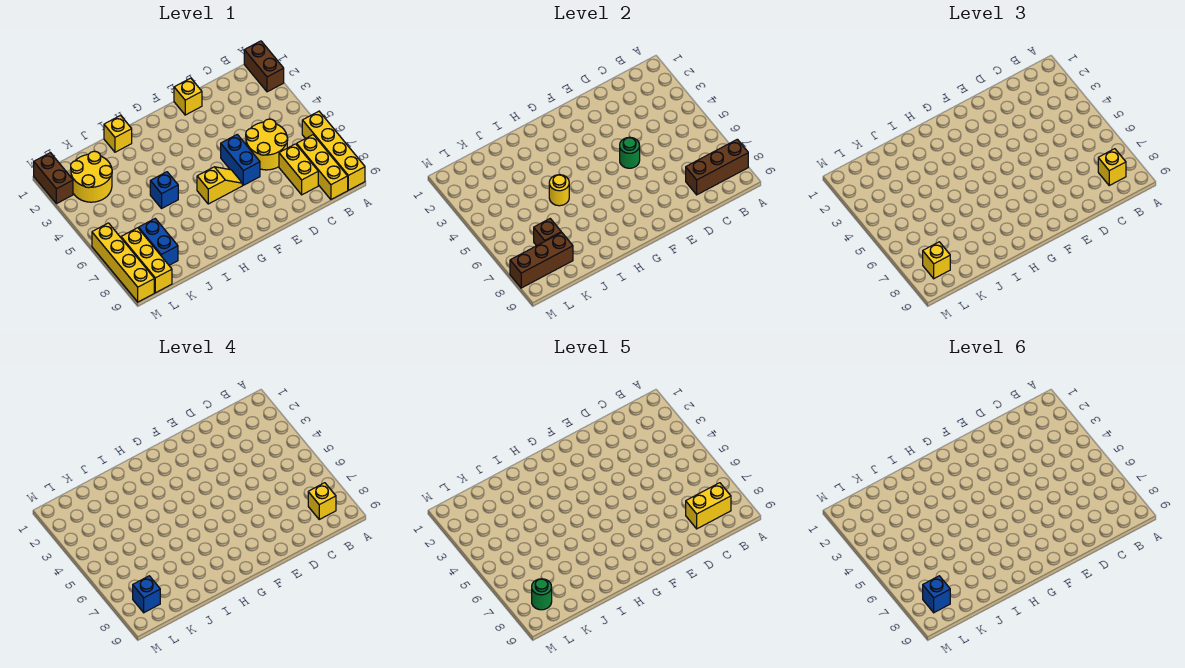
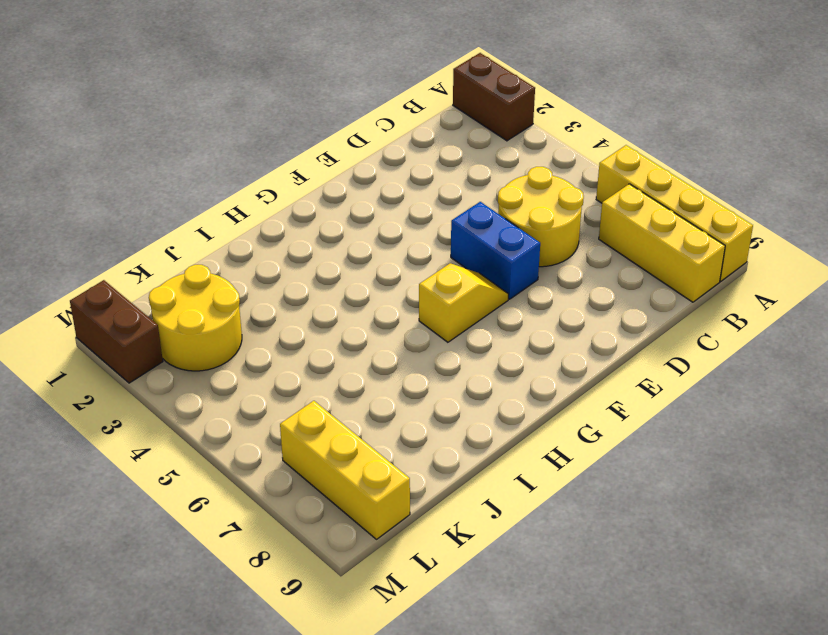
none -> yellow 1x2 brick [279,144,318,195]
none -> yellow 1x1 brick [174,78,202,115]
none -> yellow 1x1 brick [104,115,132,152]

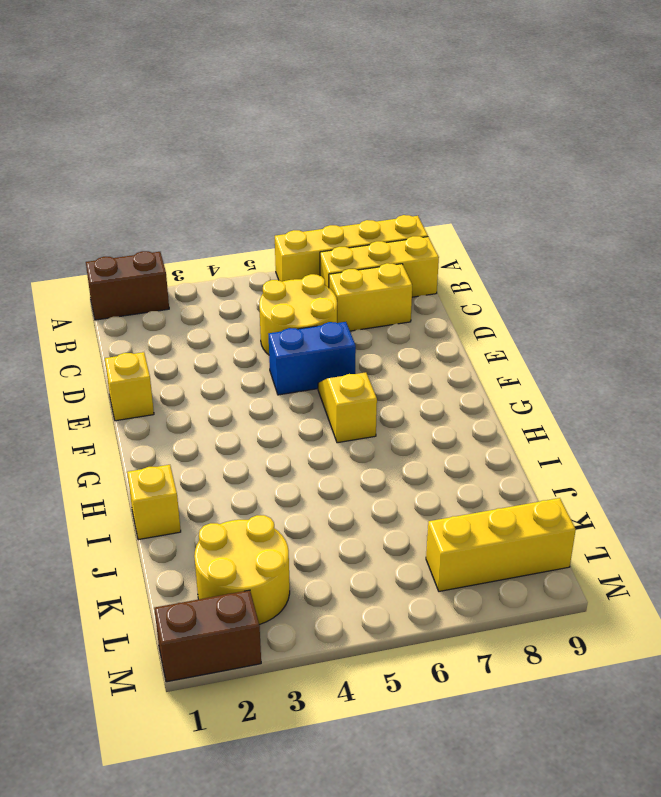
none -> blue 1x1 brick [150,172,178,208]
none -> blue 1x2 brick [139,219,178,265]
none -> yellow 1x4 brick [92,223,154,302]

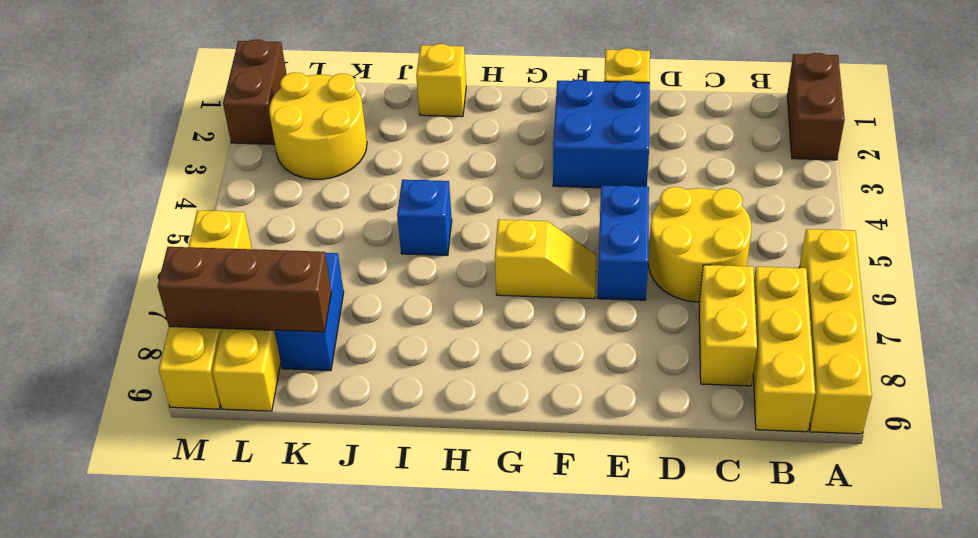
blue 2x2 brick [553,80,650,188] -> none
none -> brown 1x3 brick [686,139,748,195]
none -> green 1x1 round brick [620,137,640,168]
none -> yellow 1x1 round brick [549,175,569,206]

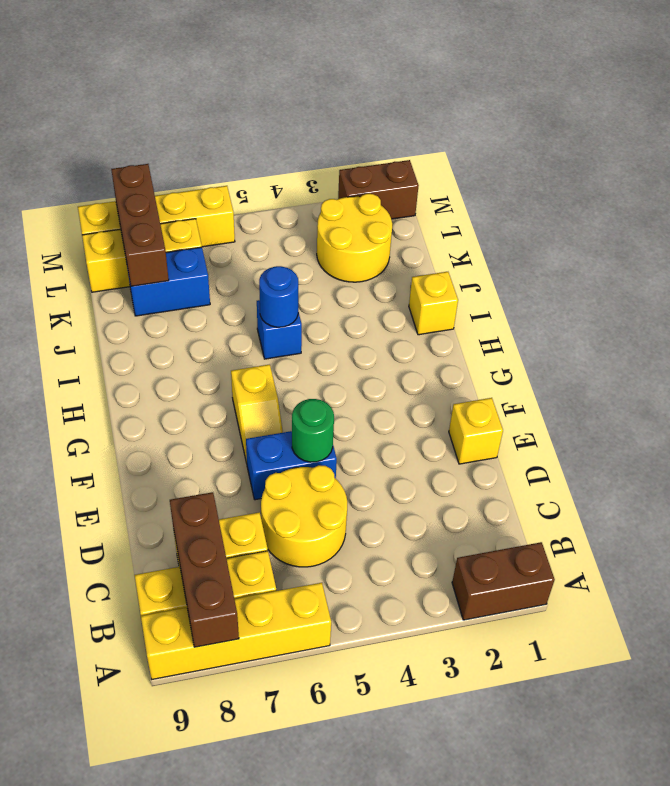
blue 1x1 round brick [259,266,298,327] -> yellow 1x1 round brick [549,175,569,206]
none -> brown 1x1 brick [534,219,561,246]
none -> yellow 1x1 brick [1098,149,1126,185]
none -> yellow 1x1 brick [923,242,950,279]

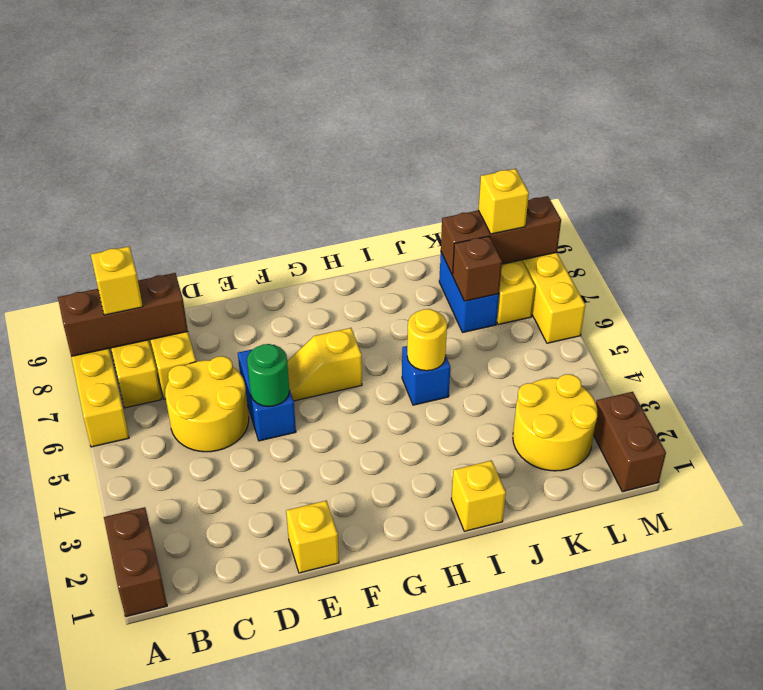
none -> yellow 1x1 brick [308,483,336,519]
none -> blue 1x1 brick [133,576,160,613]
none -> yellow 1x2 brick [686,483,731,529]

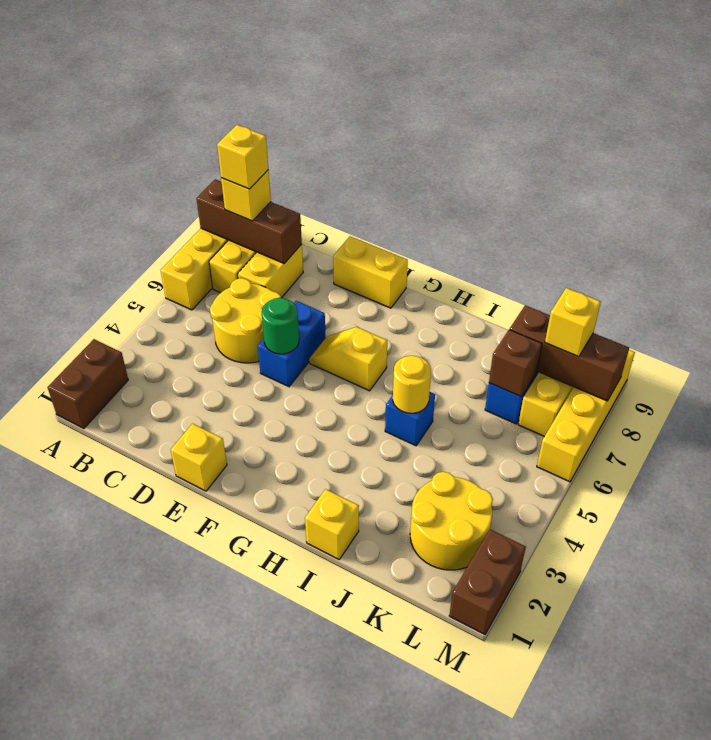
yellow 1x2 brick [333,236,408,308] -> yellow 1x2 brick moved to [686,483,731,529]
none -> blue 1x1 brick [133,576,160,613]
none -> green 1x1 round brick [532,579,552,610]
none -> blue 1x1 brick [923,576,950,613]

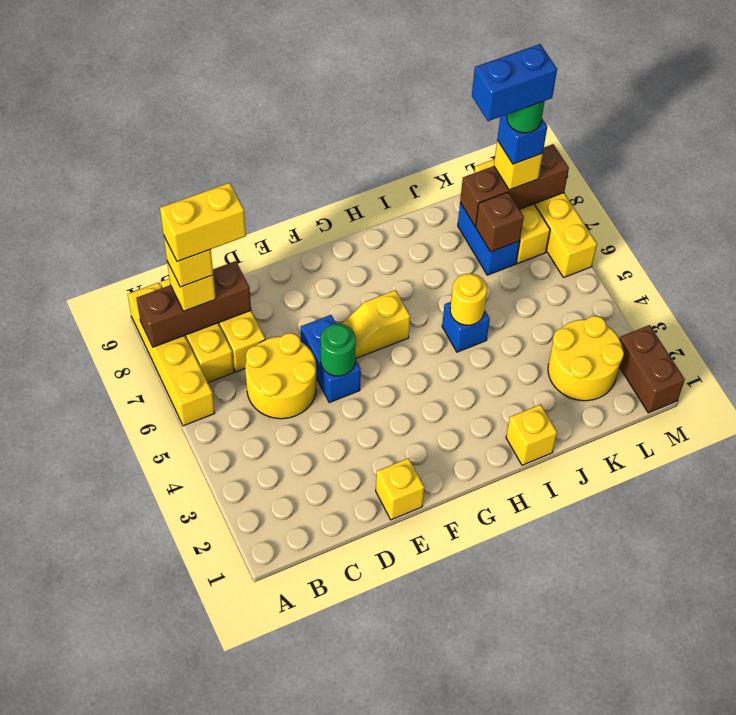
blue 1x2 brick [472,44,557,121] -> blue 1x1 brick [923,576,950,613]
none -> brown 1x2 brick [244,41,284,92]

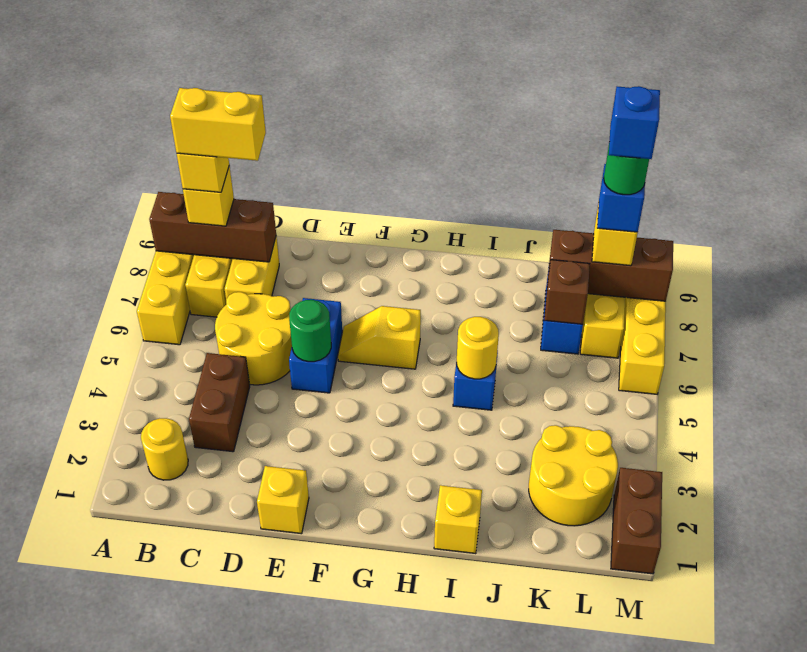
yellow 1x1 round brick [141,418,188,480] -> none
brown 1x2 brick [189,353,250,452] -> brown 1x2 brick moved to [244,41,284,92]

